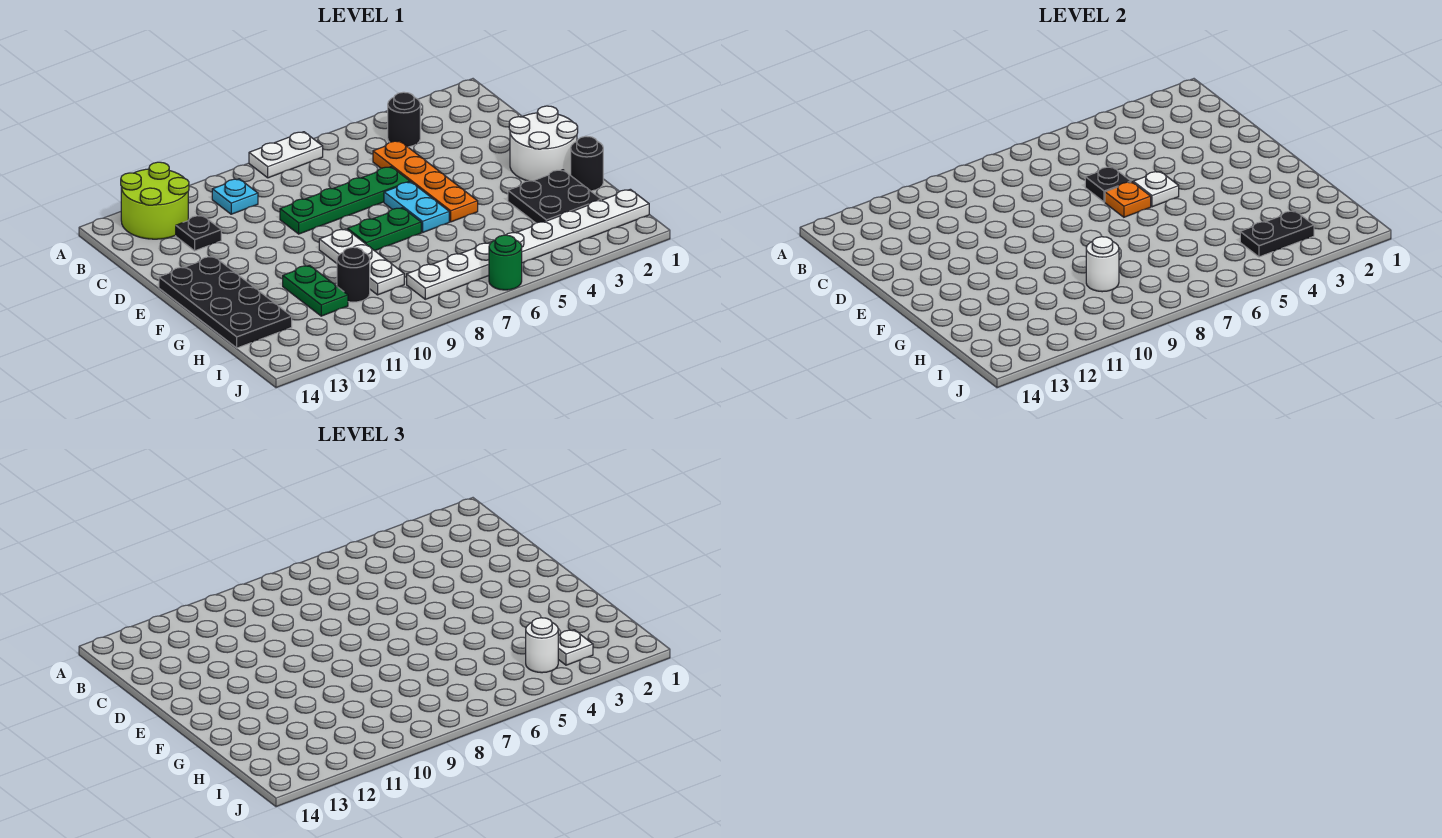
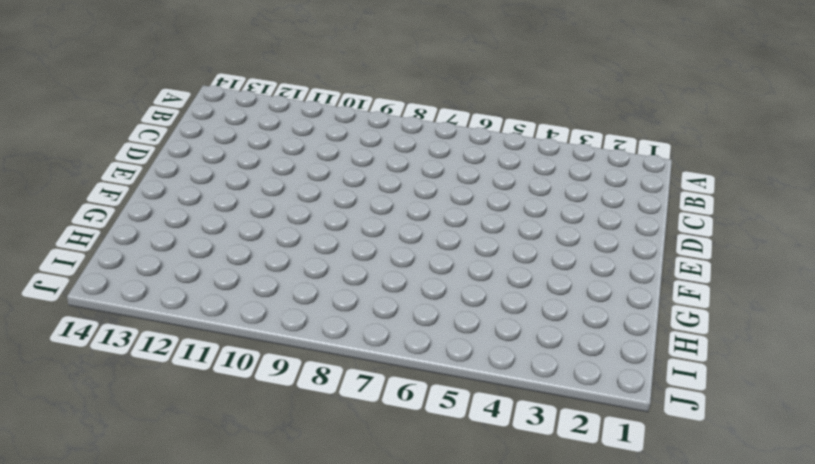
none -> white 1x2 plate [249,132,323,178]
none -> lime 2x2 round brick [121,162,189,239]
none -> black 1x1 round brick [388,92,420,147]

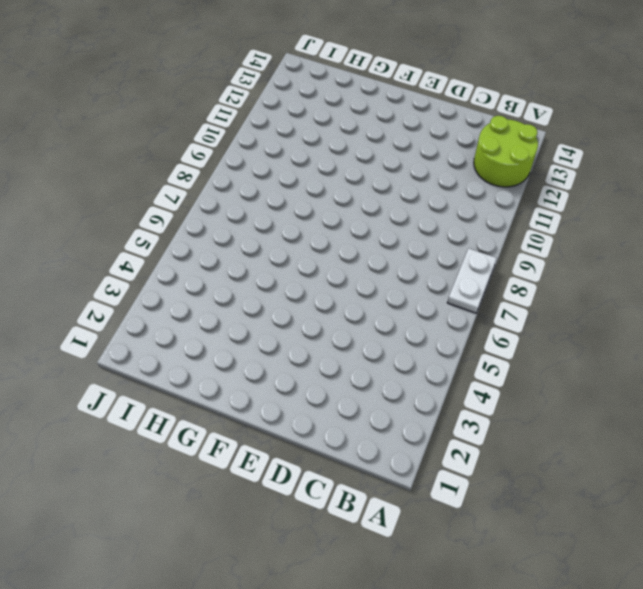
none -> black 1x1 round brick [388,92,420,147]
none -> cyan 1x1 plate [212,179,258,214]
none -> orange 1x4 plate [373,141,478,222]

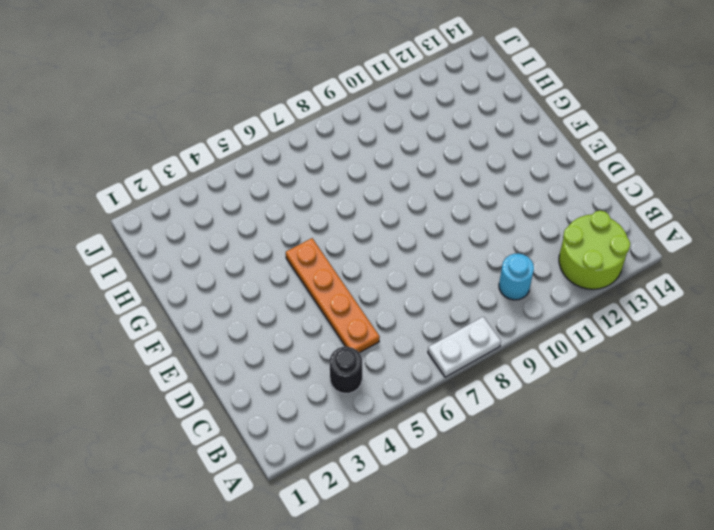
cyan 1x1 round brick [499,253,534,300] -> cyan 1x1 plate [212,179,258,214]
none -> black 1x1 plate [176,215,221,251]
none -> green 1x4 plate [280,167,410,234]
none -> white 2x2 round brick [509,106,578,181]

